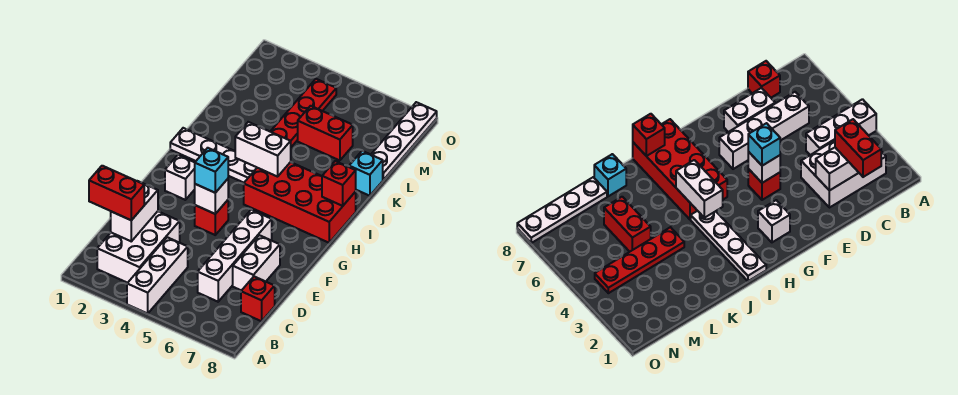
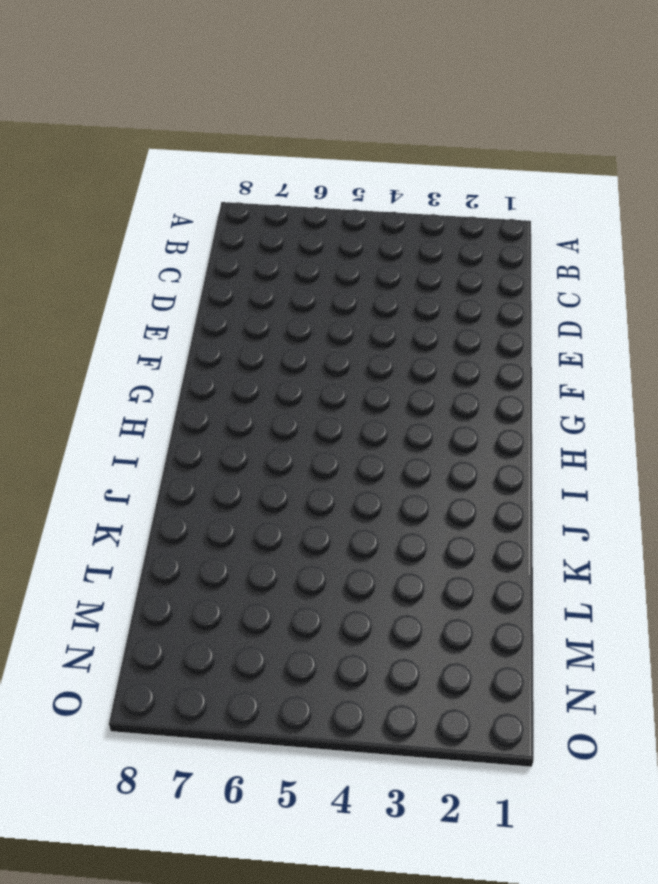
none -> white 1x3 brick [127,237,188,313]
none -> white 2x3 brick [97,211,180,283]
none -> white 1x4 brick [198,210,272,302]

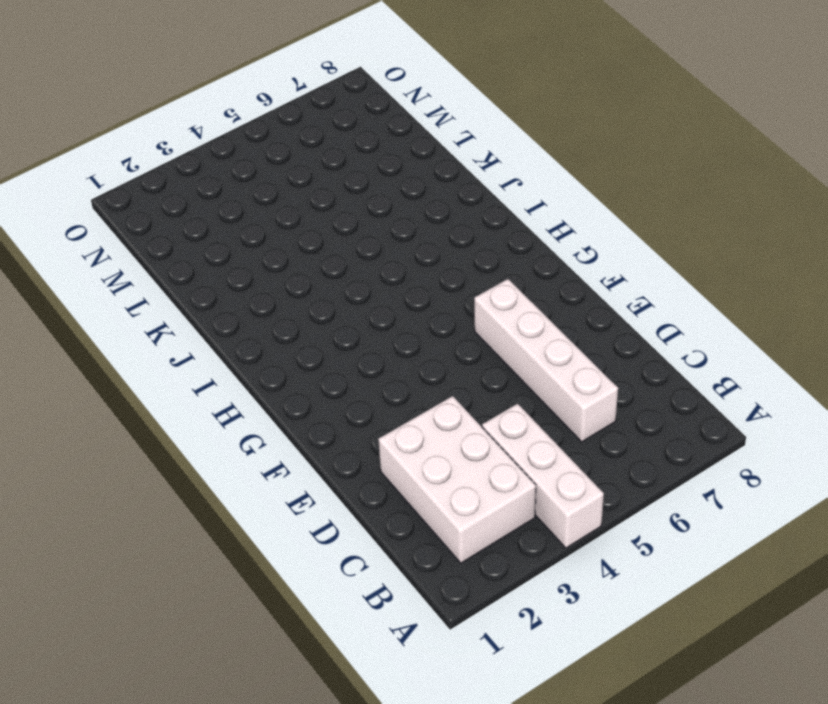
none -> red 1x1 brick [241,277,275,321]
none -> white 1x2 brick [233,235,280,291]
none -> red 1x1 brick [195,200,228,235]

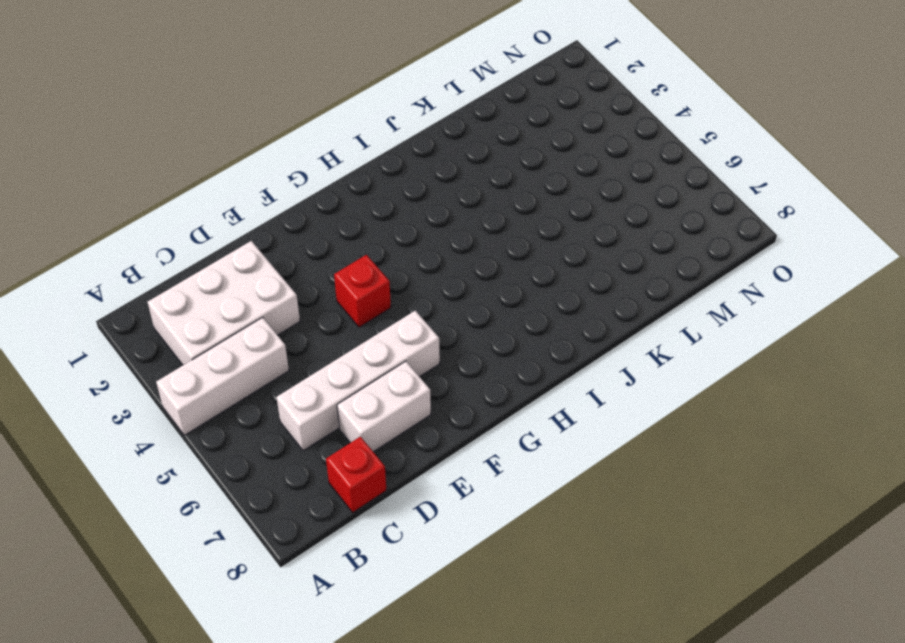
none -> white 1x1 brick [165,155,195,200]
none -> red 2x4 brick [244,162,356,243]
none -> white 1x4 plate [170,128,257,183]

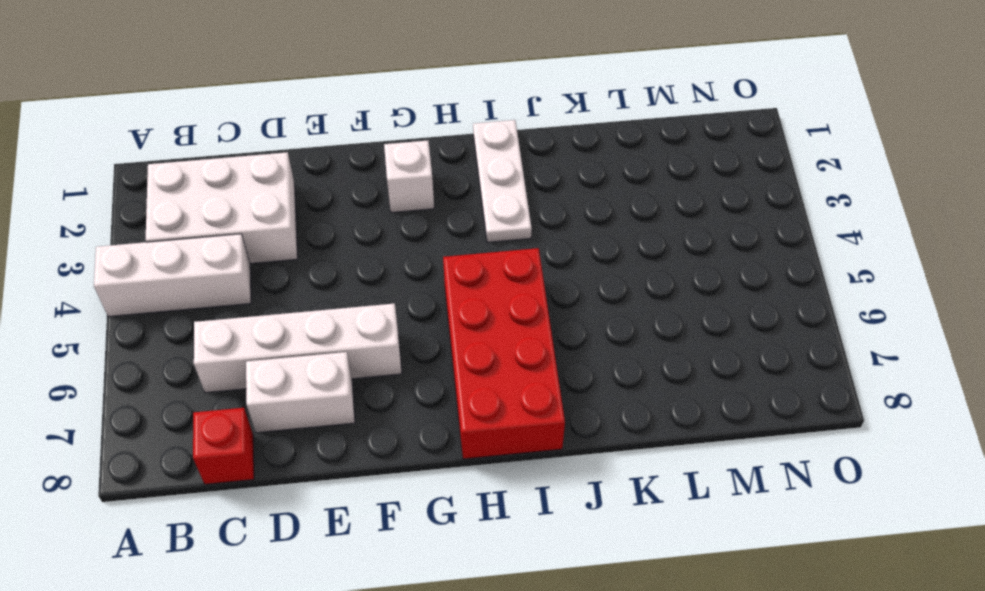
white 1x3 plate [473,120,532,242] -> white 1x4 plate [170,128,257,183]
none -> red 1x1 brick [195,200,228,235]
none -> red 1x4 plate [270,79,336,147]
none -> cyan 1x1 brick [349,151,383,196]

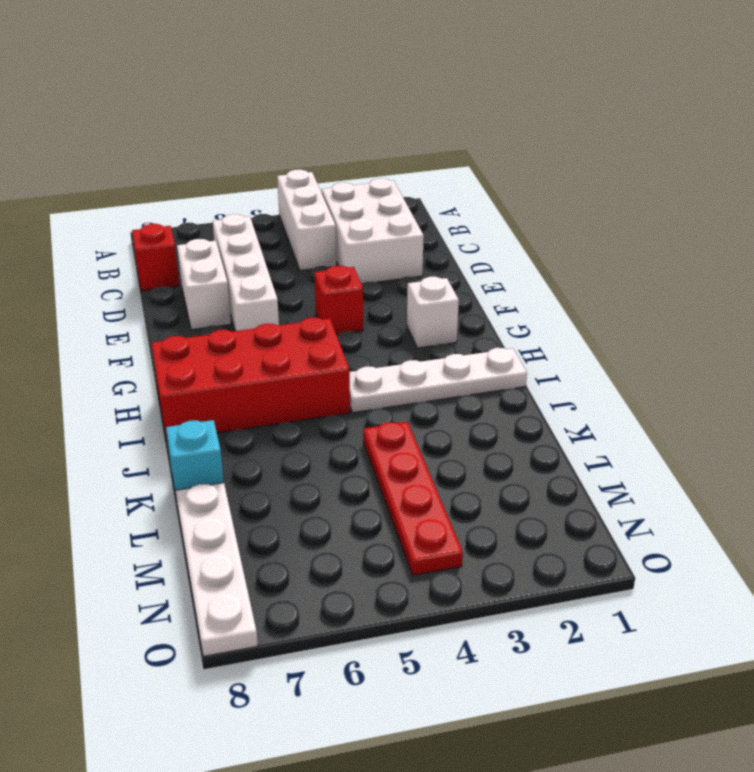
none -> red 1x2 brick [298,106,353,160]
none -> white 1x2 brick [111,181,158,241]
none -> white 1x1 brick [195,179,228,214]

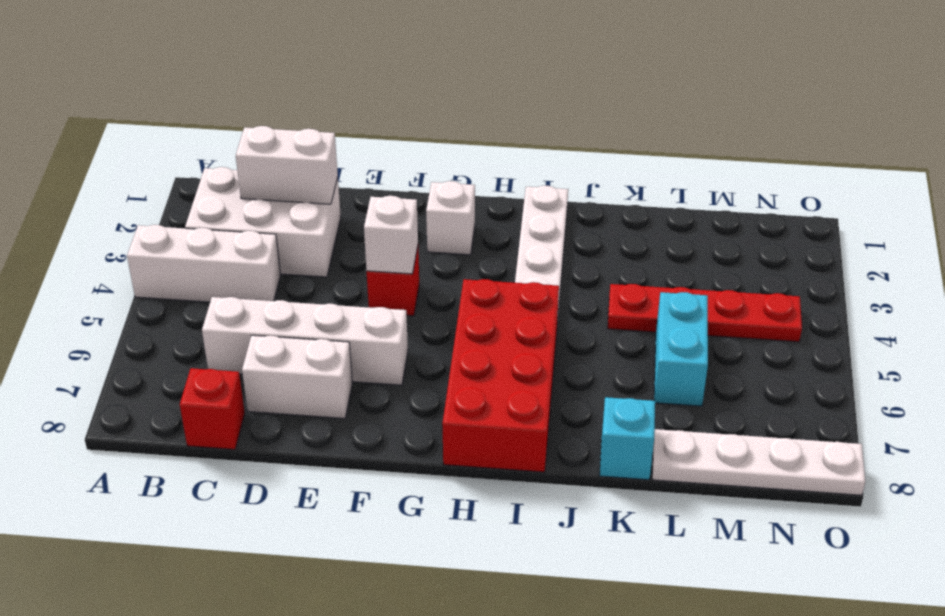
cyan 1x2 brick [654,292,708,406] -> red 1x2 brick [298,106,353,160]
none -> white 1x2 brick [235,122,291,177]
none -> red 1x1 brick [322,161,356,206]
none -> red 1x2 brick [89,166,144,220]

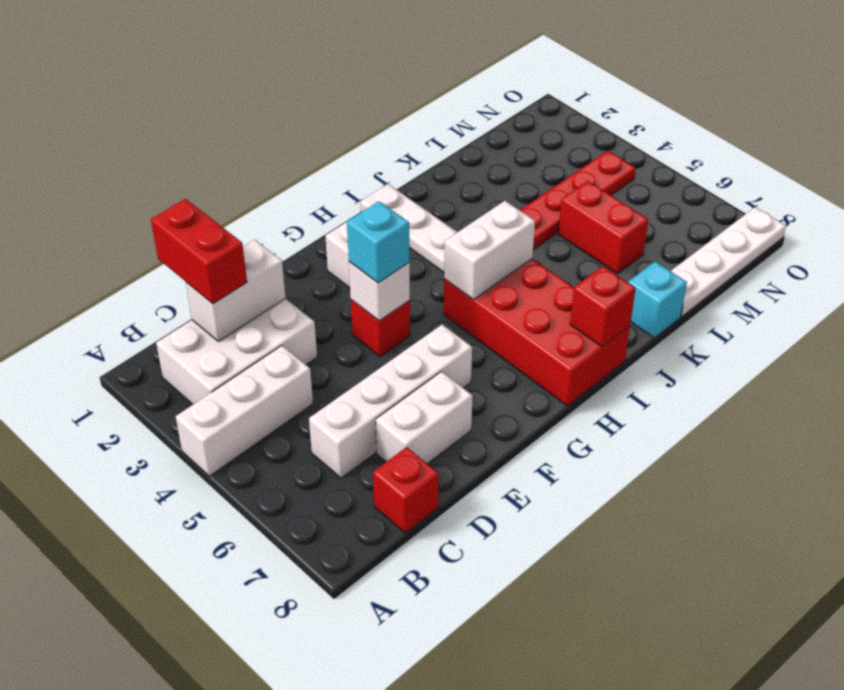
white 1x2 brick [444,201,535,299] -> white 1x2 brick turned to [235,122,291,177]

